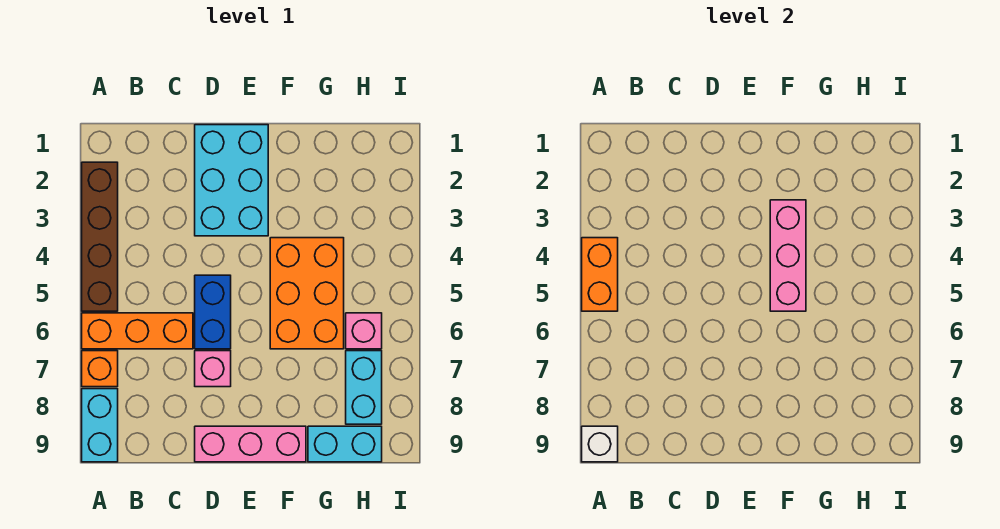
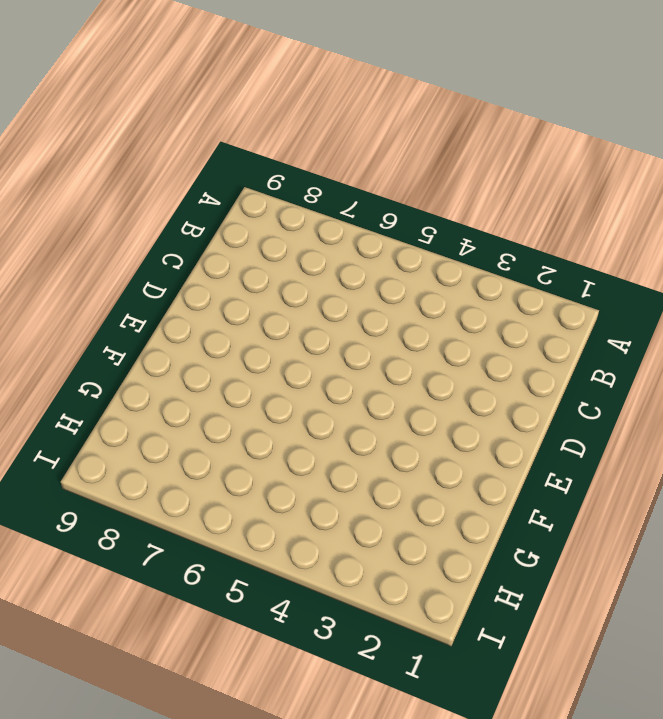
none -> brown 1x4 brick [82,162,118,311]
none -> orange 1x3 brick [82,313,193,349]
none -> orange 1x1 brick [82,351,118,387]

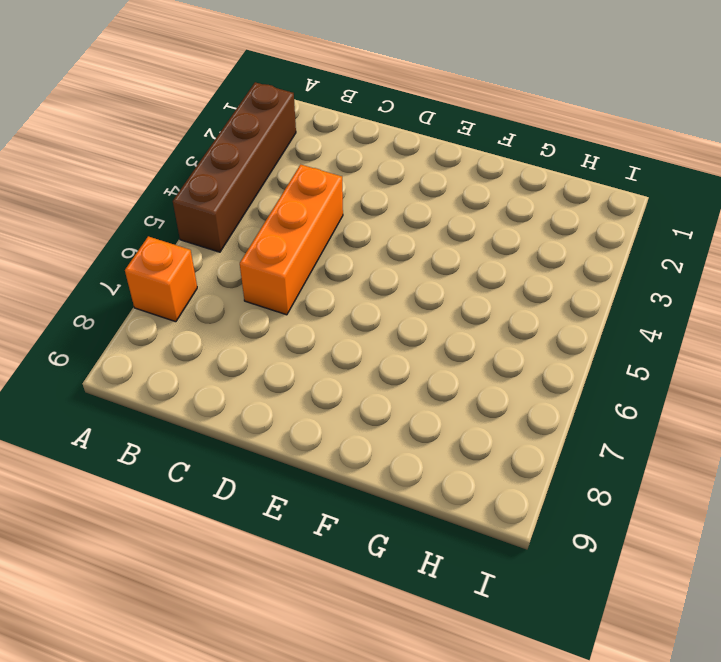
orange 1x3 brick [240,165,343,315] -> orange 1x3 brick turned to [82,313,193,349]
none -> cyan 1x2 brick [82,389,118,462]
none -> cyan 2x3 brick [195,125,268,236]
none -> blue 1x2 brick [195,275,231,349]

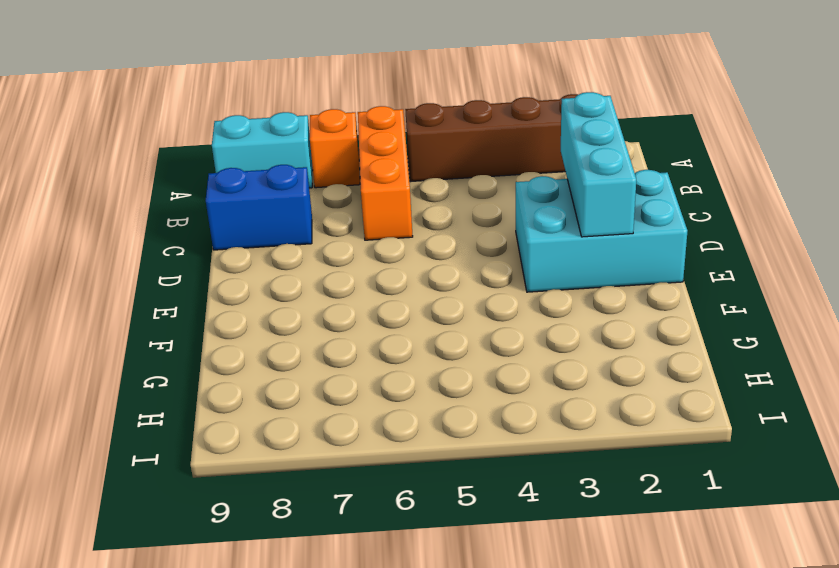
cyan 1x3 brick [561,92,636,237] -> none
blue 1x2 brick [206,165,312,250] -> blue 1x2 brick moved to [195,275,231,349]
none -> pink 1x1 brick [195,351,231,387]
none -> pink 1x3 brick [195,426,306,462]
none -> orange 2x3 brick [270,238,344,349]

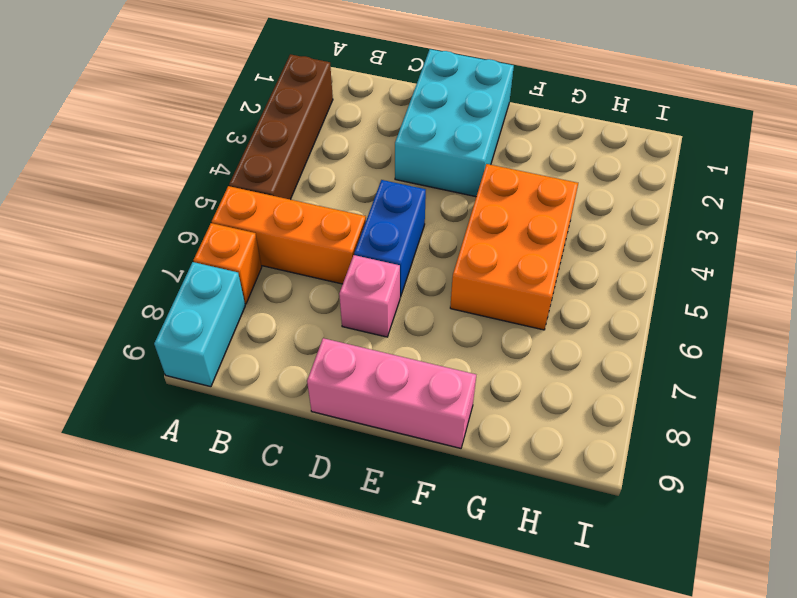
none -> cyan 1x2 brick [308,426,382,462]
none -> pink 1x1 brick [346,313,382,349]
none -> cyan 1x2 brick [346,351,382,424]

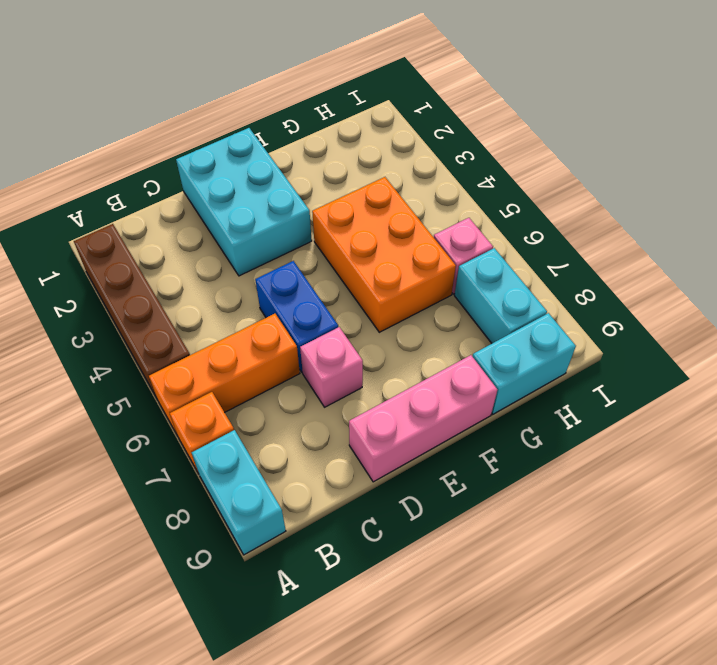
none -> orange 1x2 brick [582,238,618,311]
none -> white 1x1 brick [582,426,618,462]
none -> pink 1x3 brick [770,200,806,311]

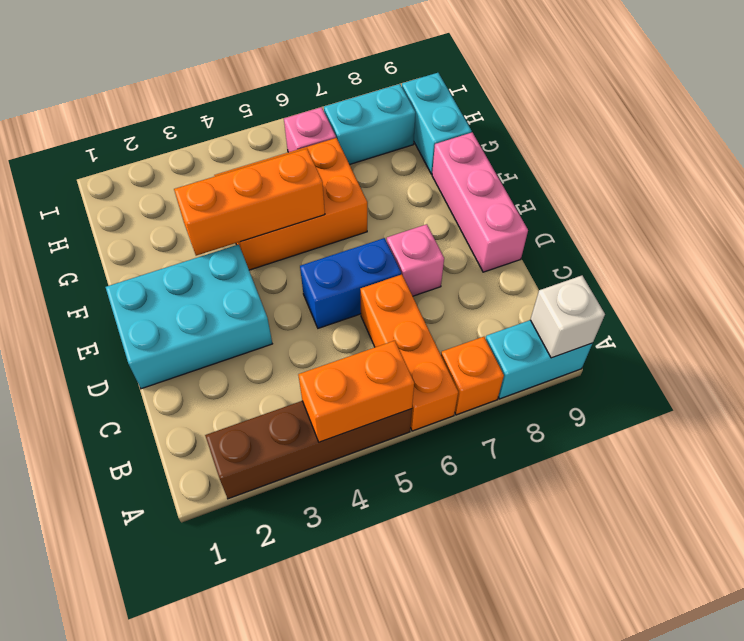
orange 1x3 brick [174,149,325,256] -> pink 1x3 brick [770,200,806,311]

